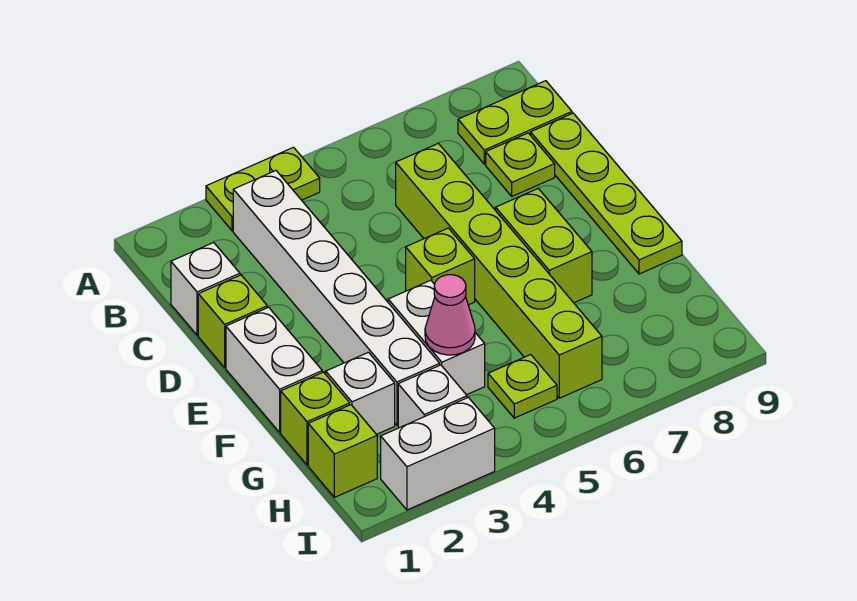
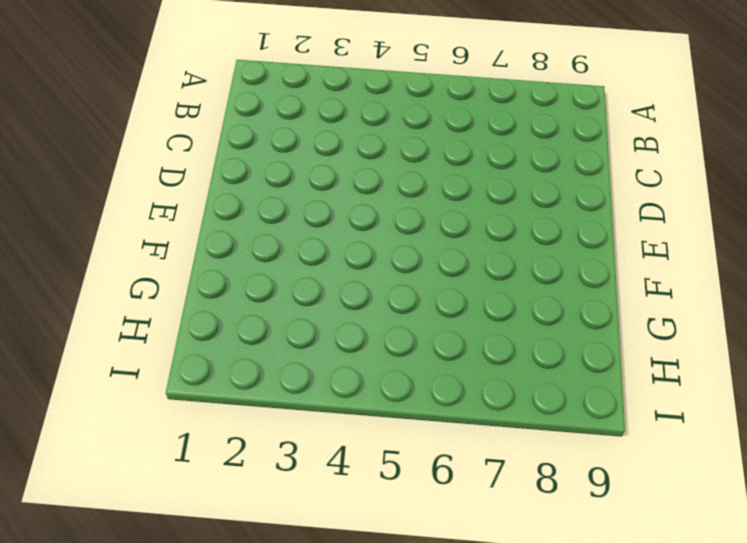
none -> lime 1x2 plate [206,147,320,231]
none -> white 1x6 brick [233,171,440,425]
none -> lime 1x2 plate [458,81,572,164]

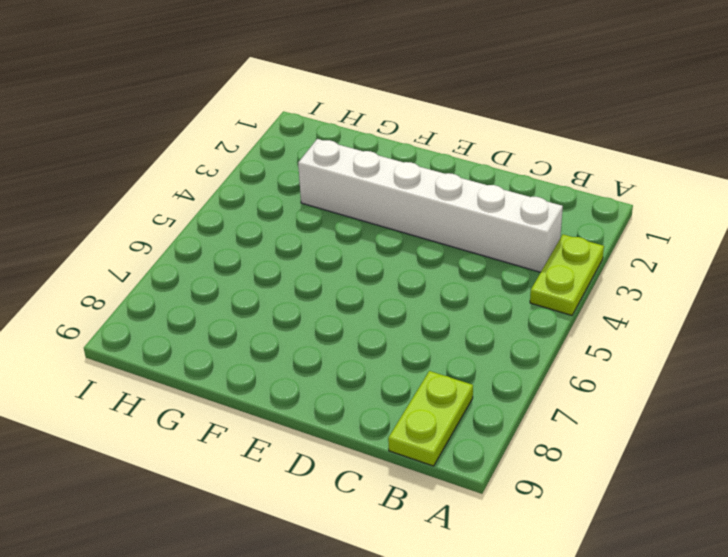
none -> white 1x1 brick [171,242,240,335]
none -> lime 1x6 brick [396,143,602,398]
none -> lime 1x1 plate [486,133,555,196]

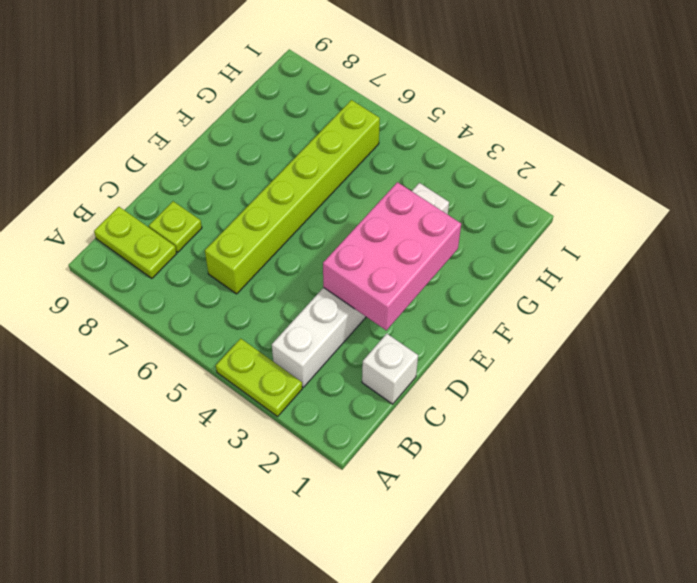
pink 2x3 brick [323,182,461,330] -> none
none -> lime 1x4 plate [531,113,682,274]
none -> lime 1x1 brick [198,275,268,367]
none -> white 1x2 brick [226,307,322,432]

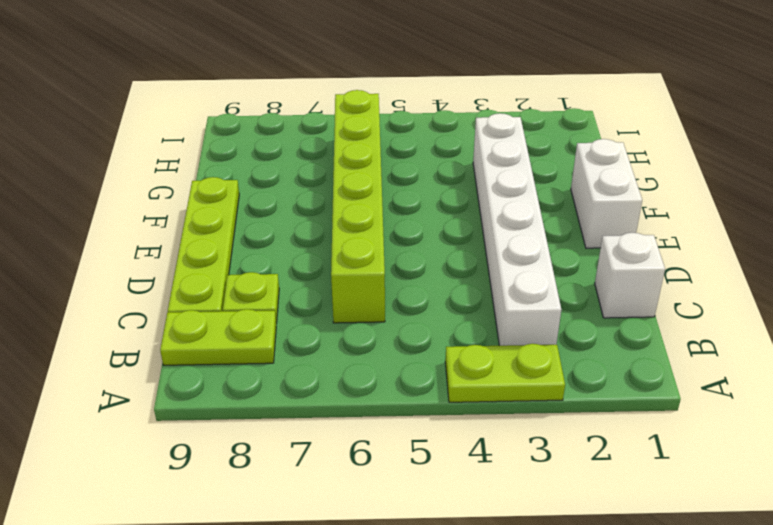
none -> lime 1x1 brick [198,275,268,367]
none -> lime 1x1 brick [406,228,475,305]
none -> lime 1x2 brick [496,189,592,303]

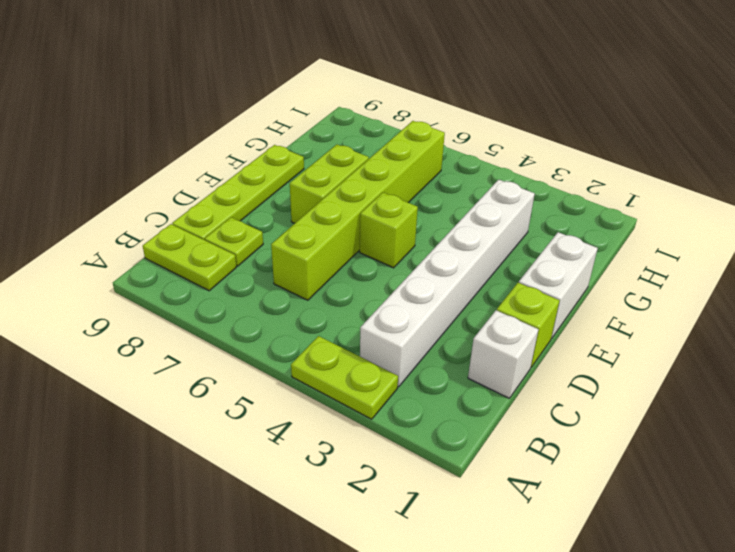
none -> white 1x2 brick [388,280,485,395]
none -> lime 1x1 brick [281,372,350,465]
none -> white 1x1 brick [326,352,395,434]

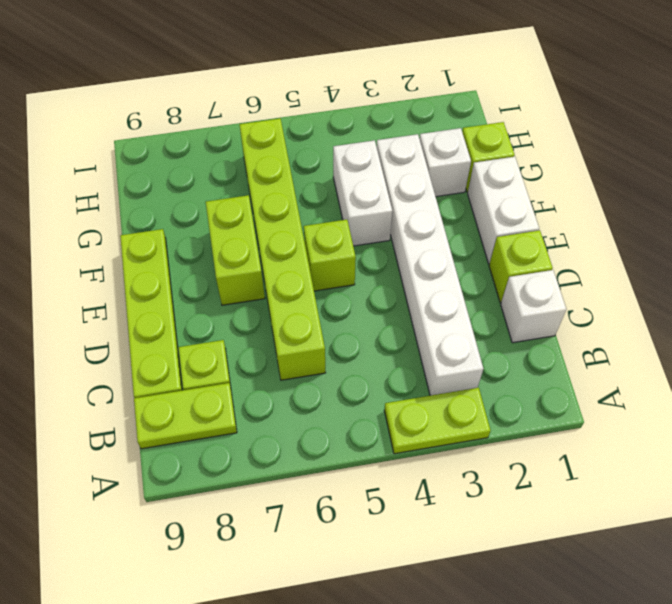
none -> lime 1x1 brick [308,405,377,497]
none -> white 1x1 brick [398,365,467,428]
none -> lime 1x1 plate [488,355,557,418]

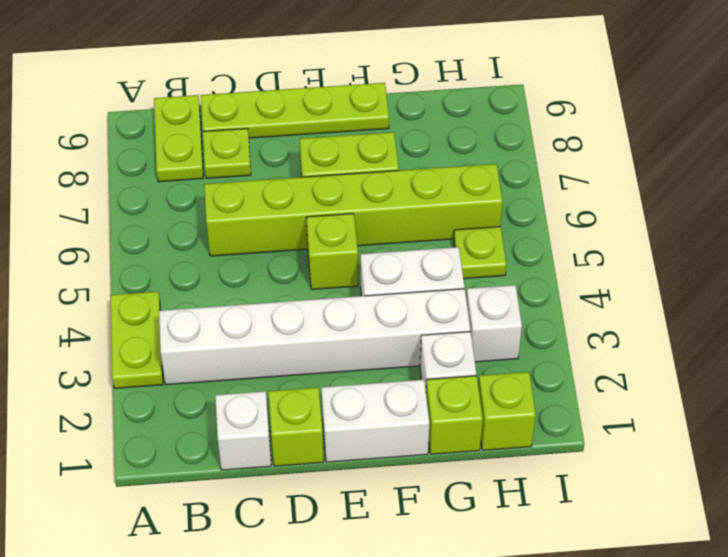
none -> white 1x2 brick [381,397,495,510]
none -> pink 1x1 cone [425,275,475,355]

